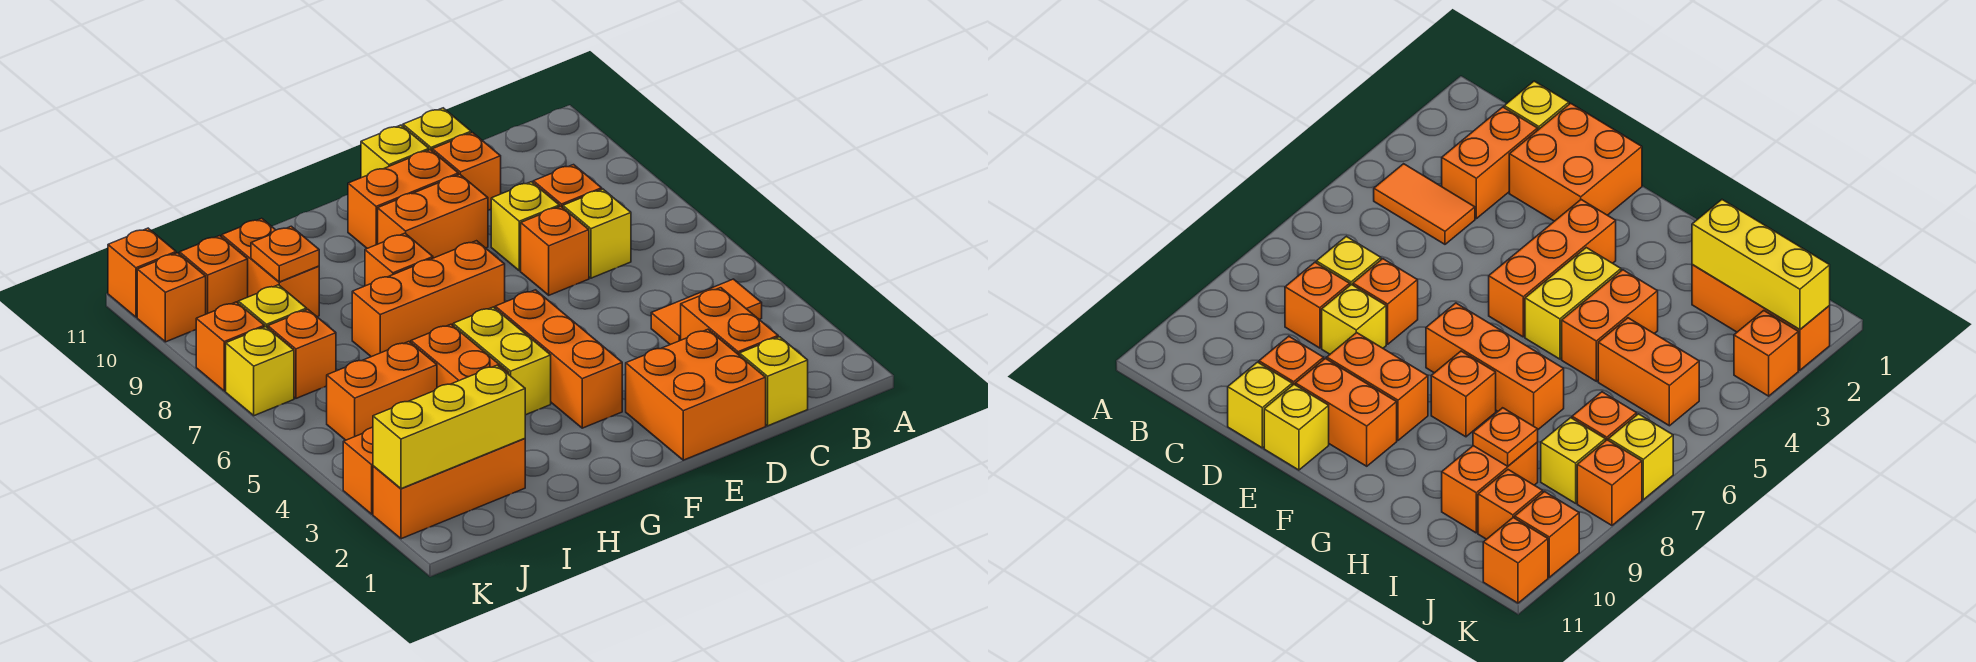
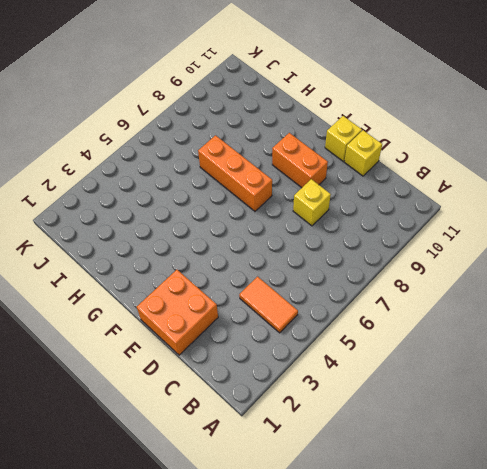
none -> yellow 1x1 brick [740,337,808,426]
none -> orange 1x2 brick [681,288,778,355]
none -> yellow 1x1 brick [563,189,631,278]
none -> orange 1x1 brick [533,165,602,208]

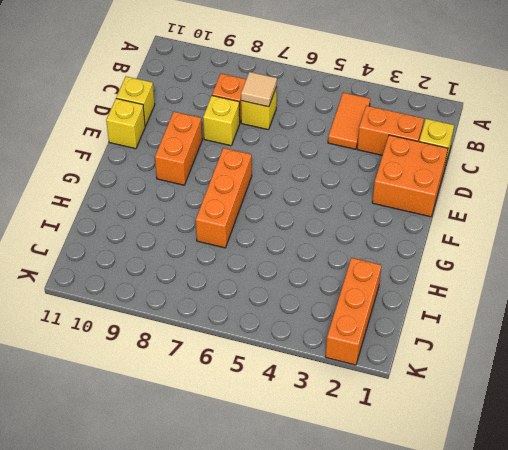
tan 1x1 tile [241,72,277,107] -> none
none -> orange 1x1 brick [521,206,589,295]
none -> orange 1x1 brick [432,133,501,210]
none -> orange 1x2 brick [348,150,458,248]
none -> orange 1x3 brick [495,290,622,428]

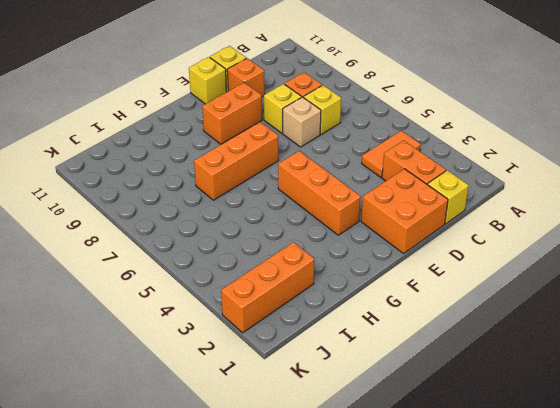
tan 1x1 brick [283,97,321,147] -> orange 1x1 brick [521,206,589,295]
none -> orange 1x2 brick [348,150,458,248]
none -> yellow 1x2 brick [453,307,551,415]
none -> orange 1x1 brick [365,233,433,286]
none -> orange 1x2 brick [411,324,509,388]

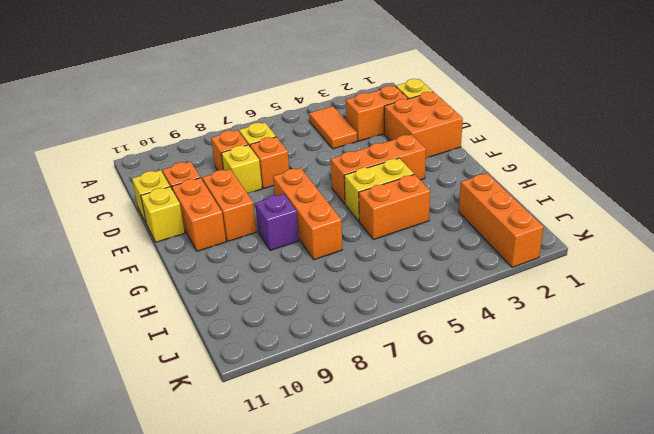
purple 1x1 brick [255,194,299,250] -> orange 1x1 brick [365,233,433,286]
none -> orange 1x2 brick [326,342,437,440]
none -> orange 1x2 brick [222,218,319,317]
none -> orange 1x1 brick [268,310,336,398]
none -> yellow 1x1 brick [238,285,307,328]

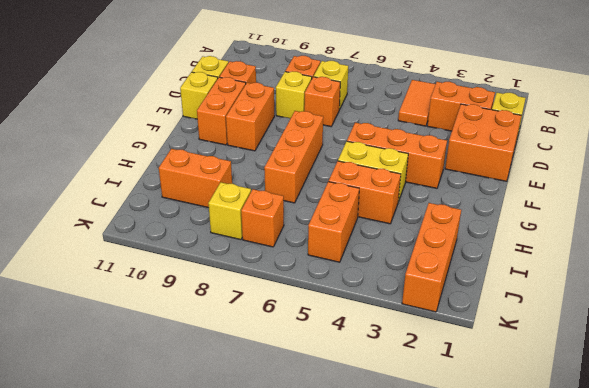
none -> orange 1x1 brick [365,233,433,286]
none -> orange 1x1 brick [180,236,248,314]
none -> orange 1x1 brick [343,428,373,514]
none -> yellow 1x1 brick [226,327,294,416]

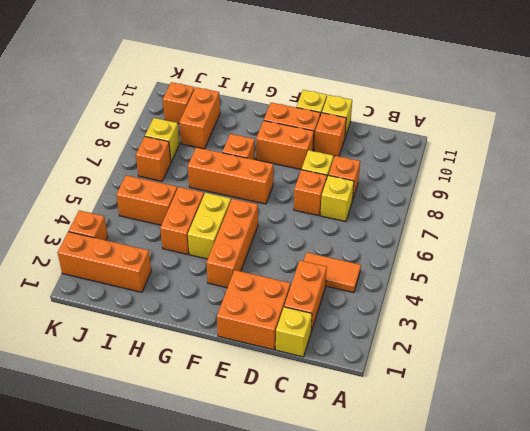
none -> yellow 1x1 brick [226,327,294,416]
none -> orange 1x1 brick [196,302,264,391]
none -> orange 1x1 brick [137,253,206,342]
none -> orange 1x1 brick [108,228,176,317]

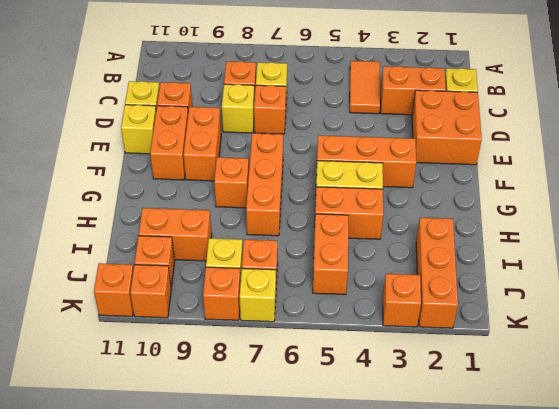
none -> yellow 1x3 brick [373,365,525,489]
none -> orange 1x1 plate [251,226,319,282]

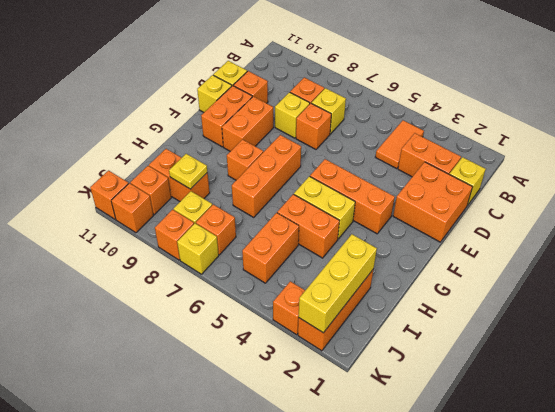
yellow 1x1 plate [169,154,207,189] -> orange 1x1 plate [251,226,319,282]

